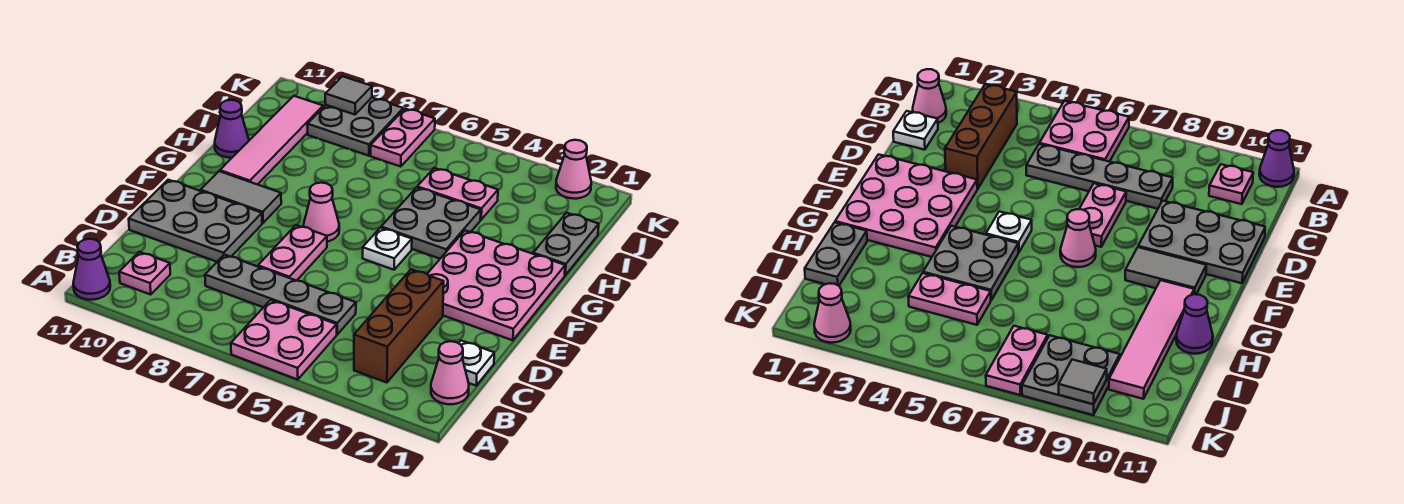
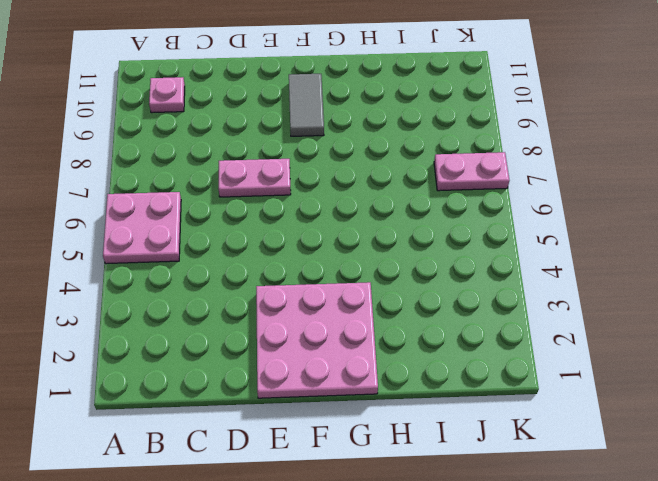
none -> purple 1x1 cone [73,239,110,300]
none -> pink 1x1 cone [431,341,469,404]
none -> brown 1x3 brick [354,270,444,383]

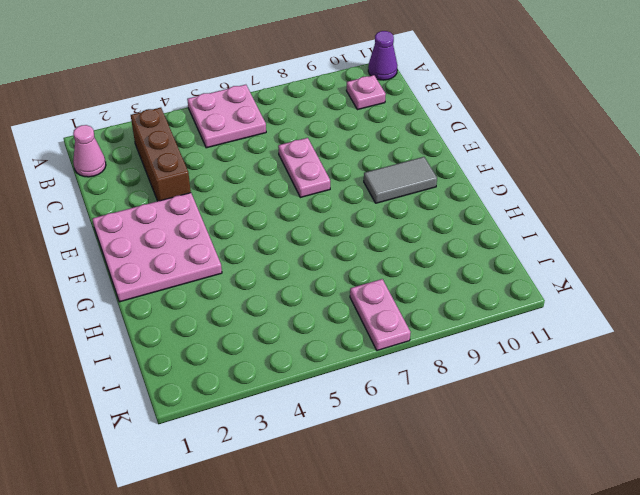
none -> white 1x1 plate [459,340,494,386]
none -> grey 1x4 plate [205,255,356,334]
none -> grey 2x3 plate [129,180,262,262]

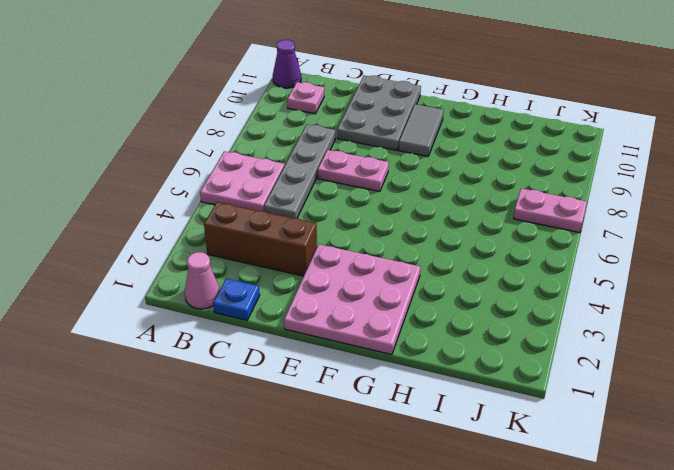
blue 1x1 plate [213,278,260,320] -> white 1x1 plate [459,340,494,386]
none -> white 1x1 plate [363,228,412,270]
none -> pink 1x1 cone [304,183,339,242]
none -> grey 2x2 plate [381,187,481,259]

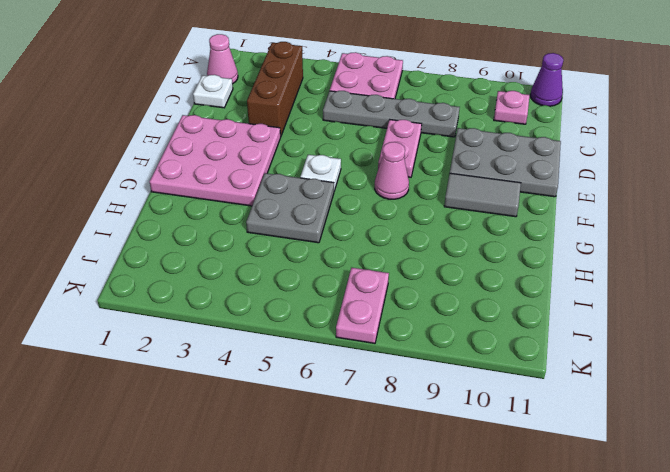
none -> pink 1x4 tile [220,96,323,185]
none -> grey 1x2 plate [533,213,599,275]
none -> purple 1x1 cone [215,100,249,158]

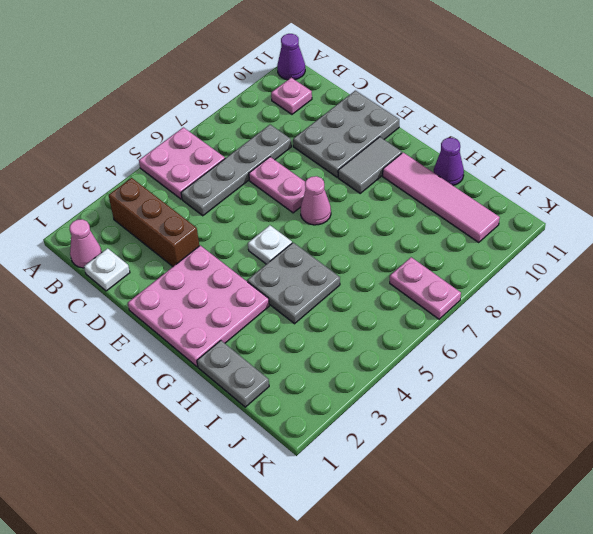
none -> pink 1x2 plate [417,168,498,220]
none -> grey 2x2 plate [307,98,403,156]
none -> pink 1x1 cone [556,140,591,199]

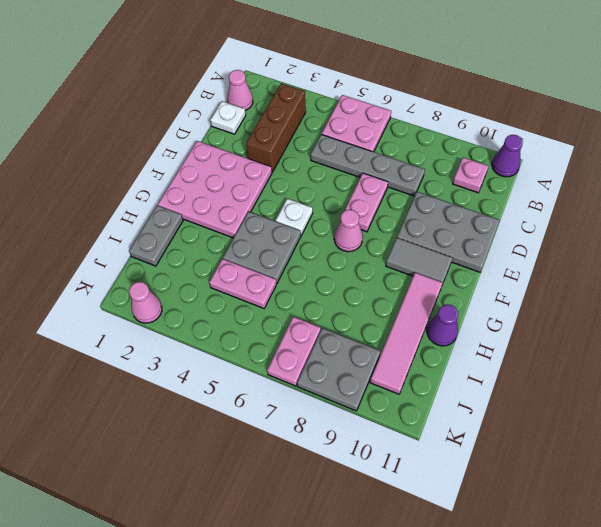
none -> grey 1x1 tile [325,76,372,115]

